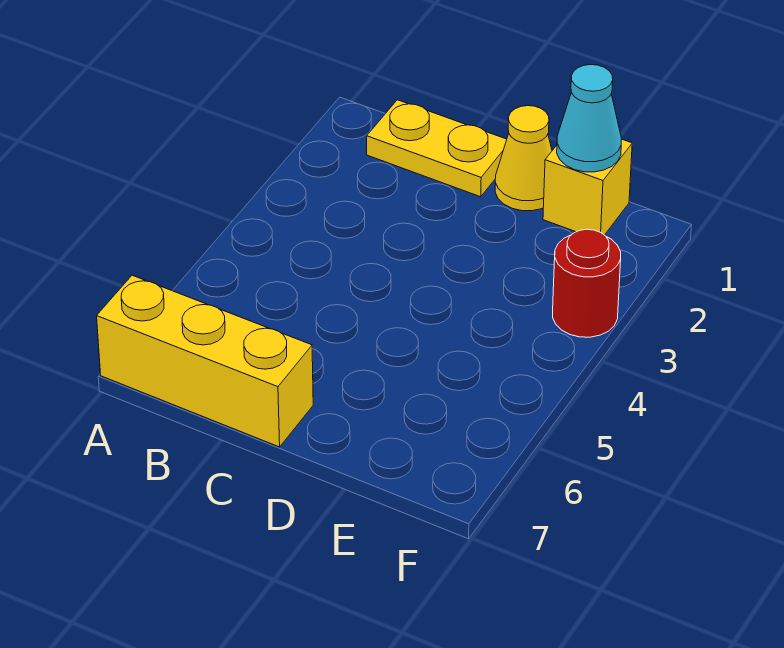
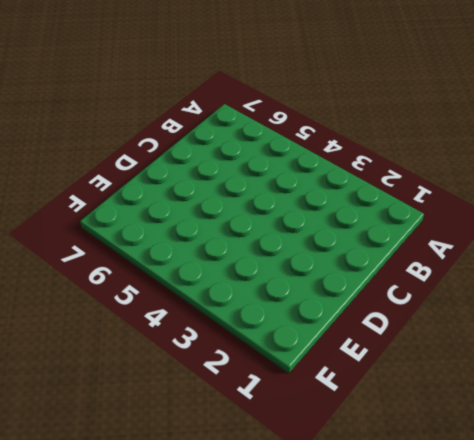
none -> yellow 1x3 brick [97,275,313,447]
none -> yellow 1x2 plate [367,100,507,197]

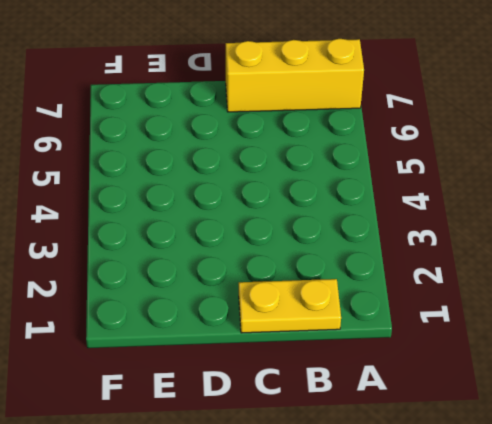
none -> yellow 1x1 cone [495,106,552,211]
none -> yellow 1x1 brick [543,139,632,235]

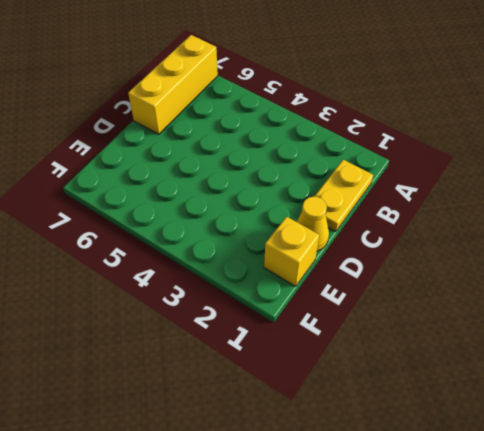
none -> red 1x1 round brick [553,229,621,337]
none -> cyan 1x1 cone [557,65,621,172]

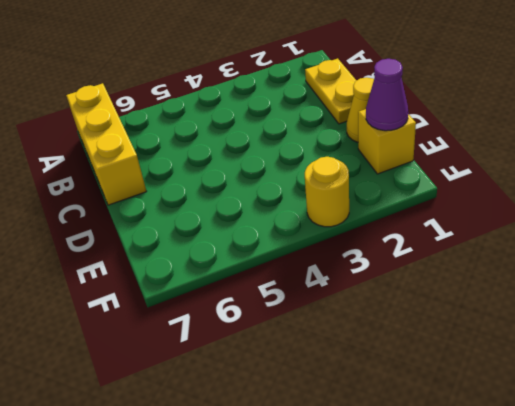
purple 1x1 cone [366,59,408,131] -> cyan 1x1 cone [557,65,621,172]
yellow 1x1 round brick [305,157,349,227] -> red 1x1 round brick [553,229,621,337]

